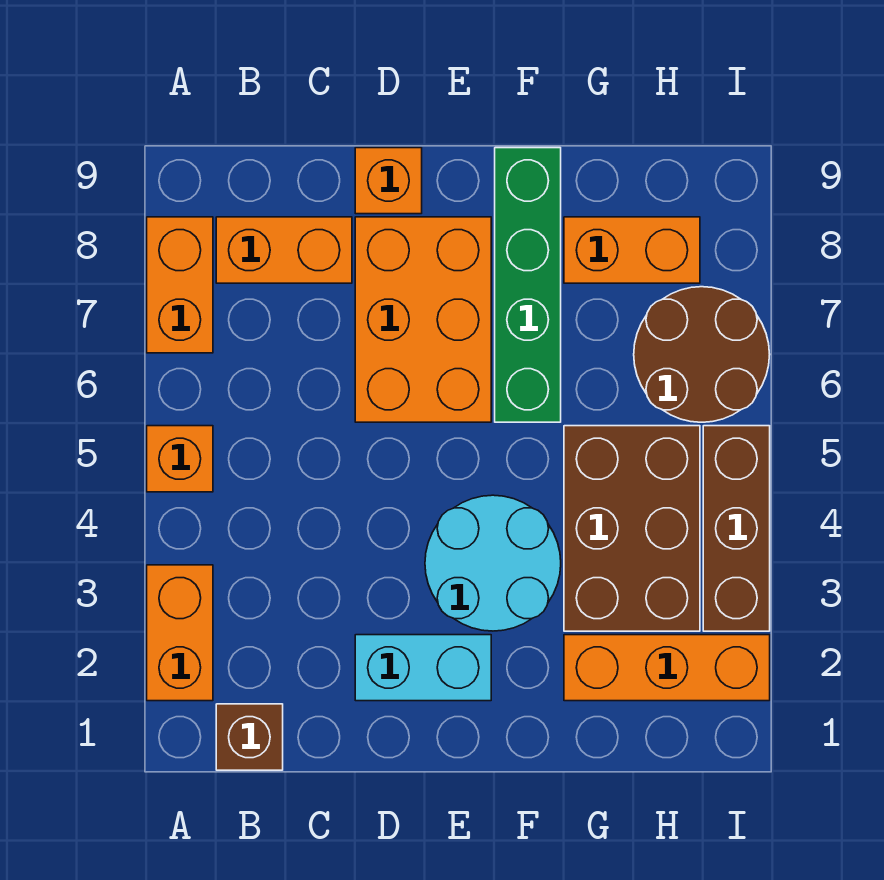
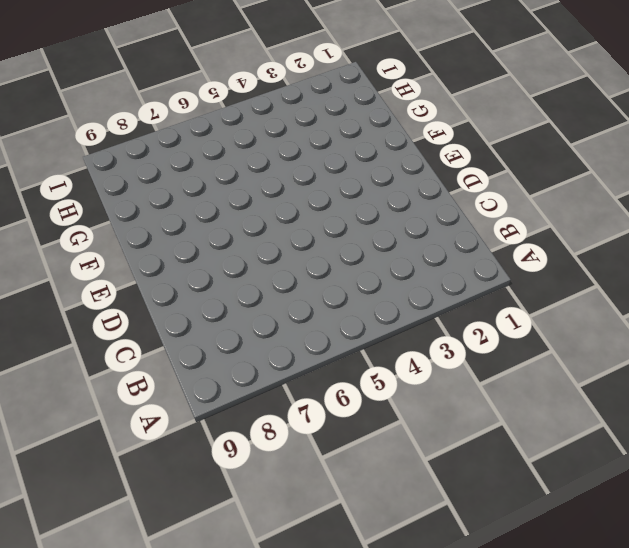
none -> orange 1x2 brick [147,565,213,701]
none -> orange 1x1 brick [147,426,213,492]
none -> orange 1x2 brick [147,217,213,353]

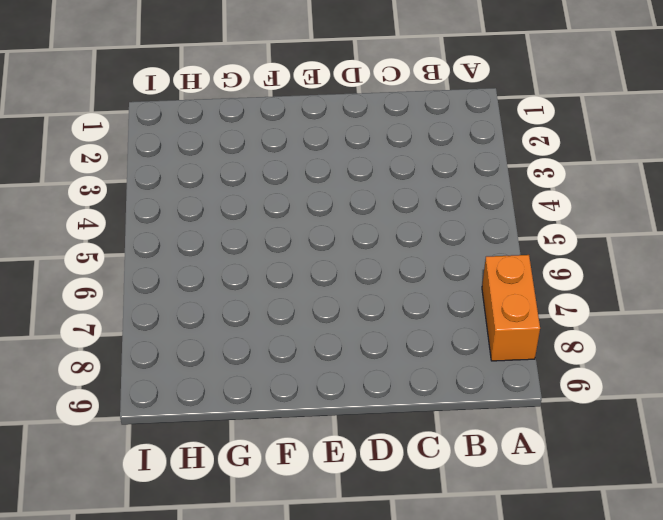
none -> orange 1x2 brick [147,565,213,701]
none -> orange 1x1 brick [147,426,213,492]
none -> brown 1x1 brick [216,704,283,770]

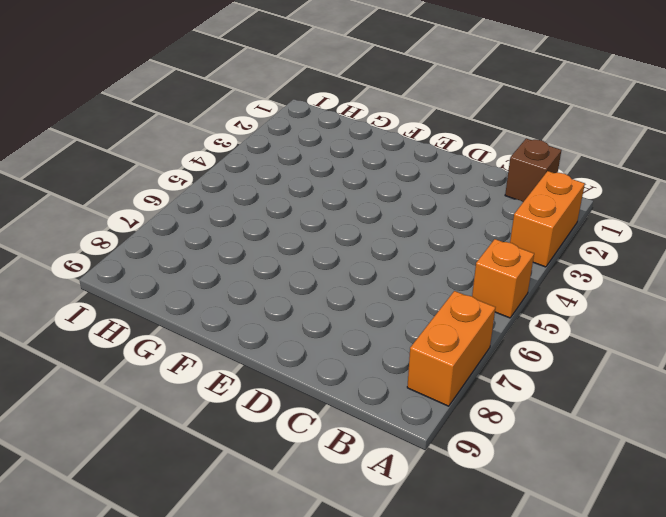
none -> orange 1x2 brick [216,217,352,283]
none -> cyan 1x2 brick [355,635,491,701]
none -> orange 2x3 brick [355,217,491,422]

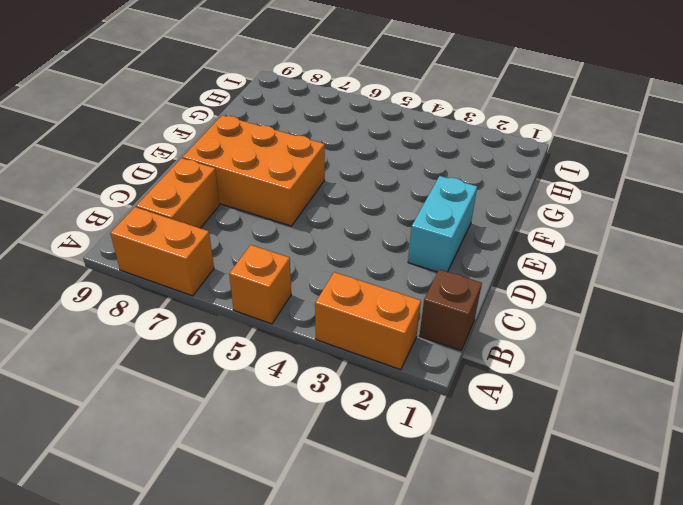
none -> orange 1x1 brick [355,148,422,214]
none -> cyan 2x2 round brick [425,495,561,631]
none -> green 1x4 brick [495,148,561,422]

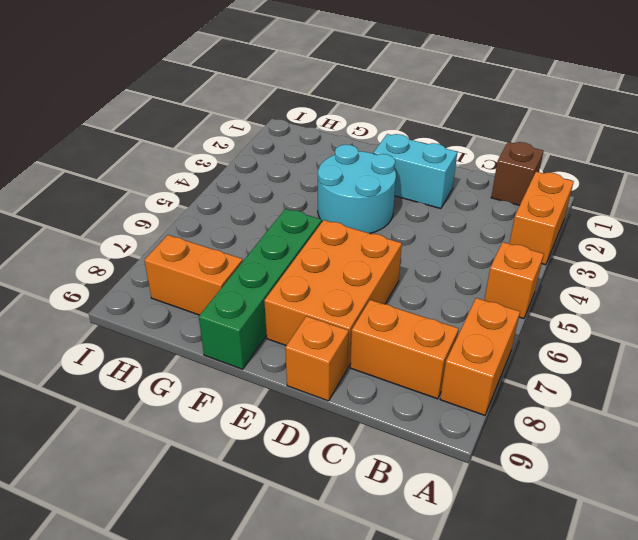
none -> orange 1x3 brick [564,635,770,701]
none -> brown 2x3 brick [564,426,700,631]
none -> brown 2x2 round brick [634,287,770,422]

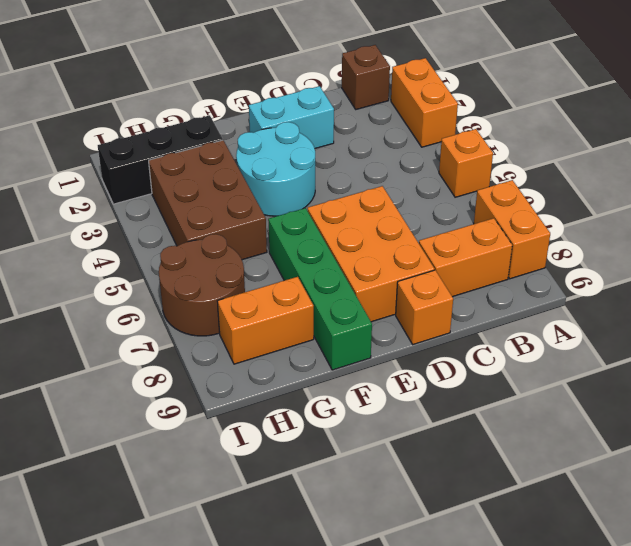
black 1x3 brick [98,115,223,204] -> orange 1x3 brick [564,635,770,701]
none -> brown 1x3 brick [703,426,770,631]

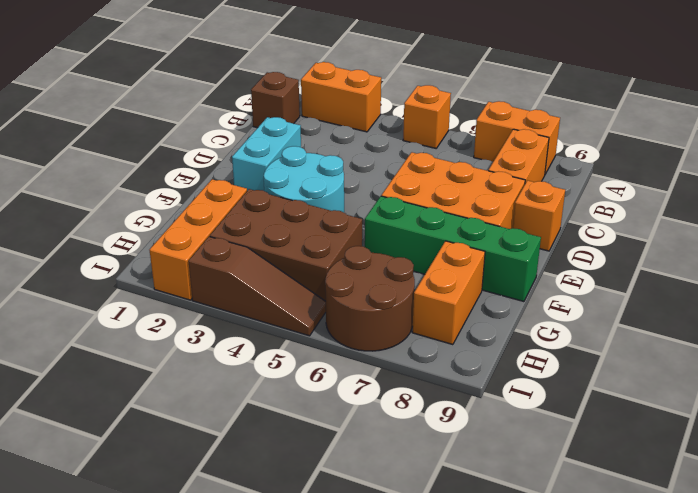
brown 1x3 slope [188,237,326,336] -> brown 1x3 brick [703,426,770,631]

